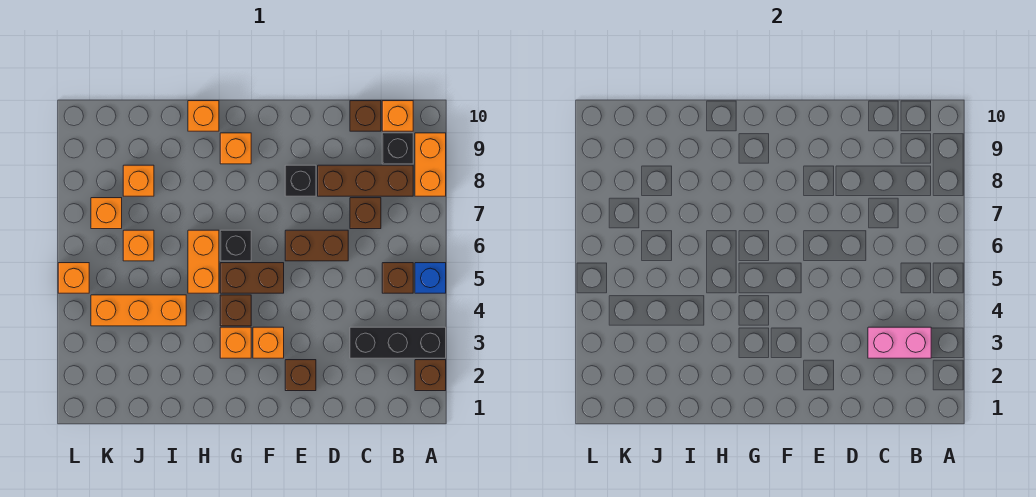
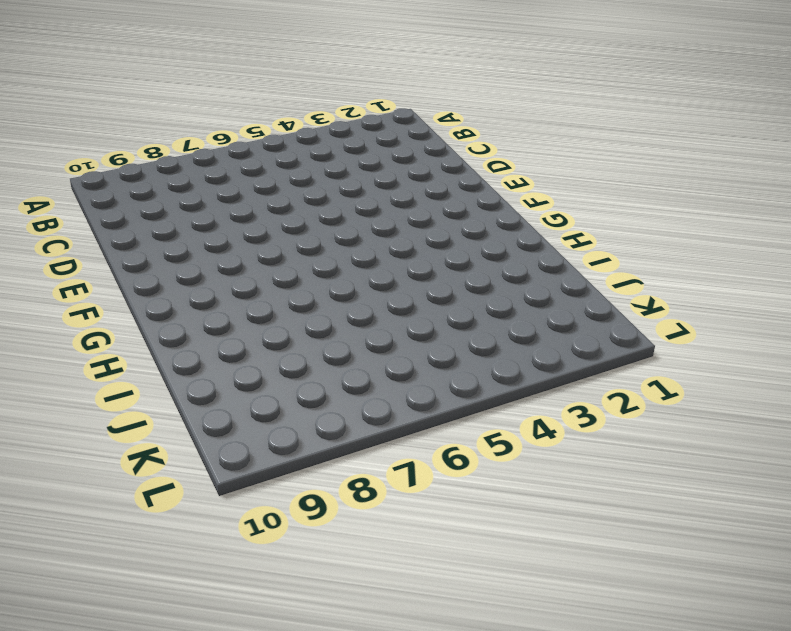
none -> brown 1x1 brick [415,360,446,391]
none -> black 1x3 brick [350,327,446,358]
none -> blue 1x1 brick [415,263,446,293]

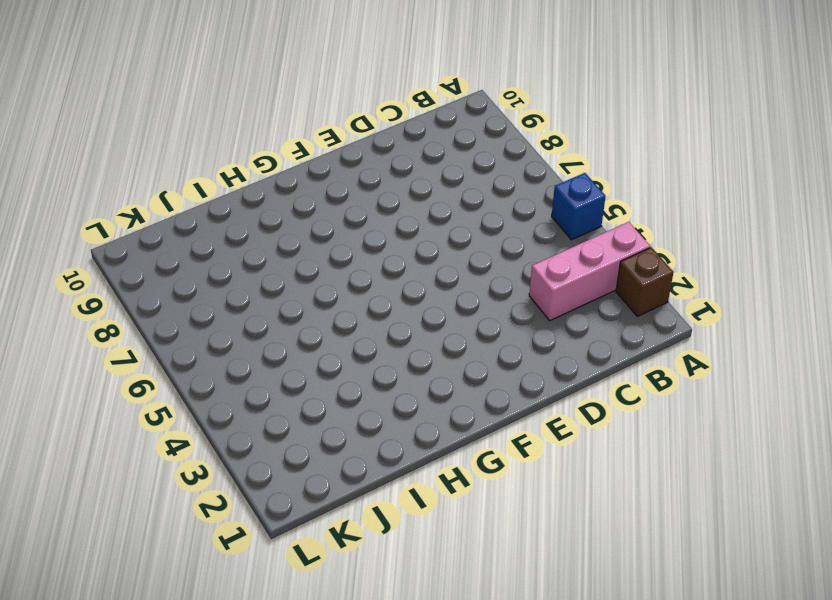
pink 1x3 brick [529,222,650,320] -> black 1x3 brick [350,327,446,358]
none -> orange 1x2 brick [415,133,446,196]
none -> brown 1x1 brick [382,263,413,293]
none -> brown 1x3 brick [318,165,413,196]

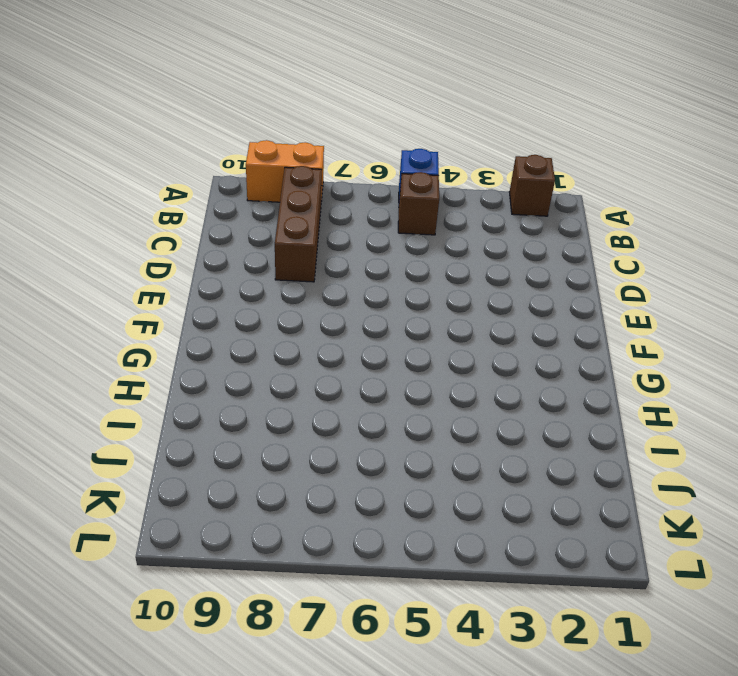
none -> black 1x3 brick [350,327,446,358]
none -> black 1x1 brick [382,133,413,164]
none -> orange 1x1 brick [382,101,413,131]

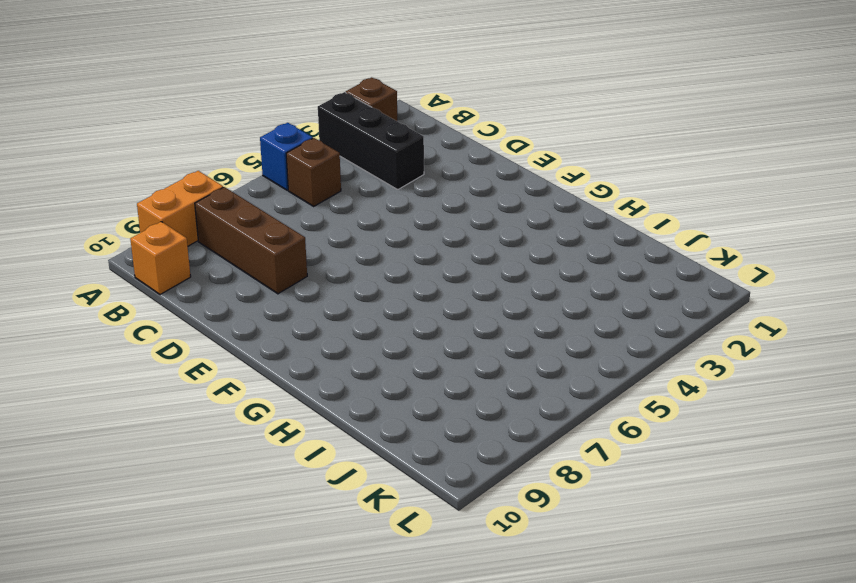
none -> black 1x1 brick [382,133,413,164]
none -> brown 1x1 brick [350,198,381,229]
none -> brown 1x1 brick [350,101,381,131]

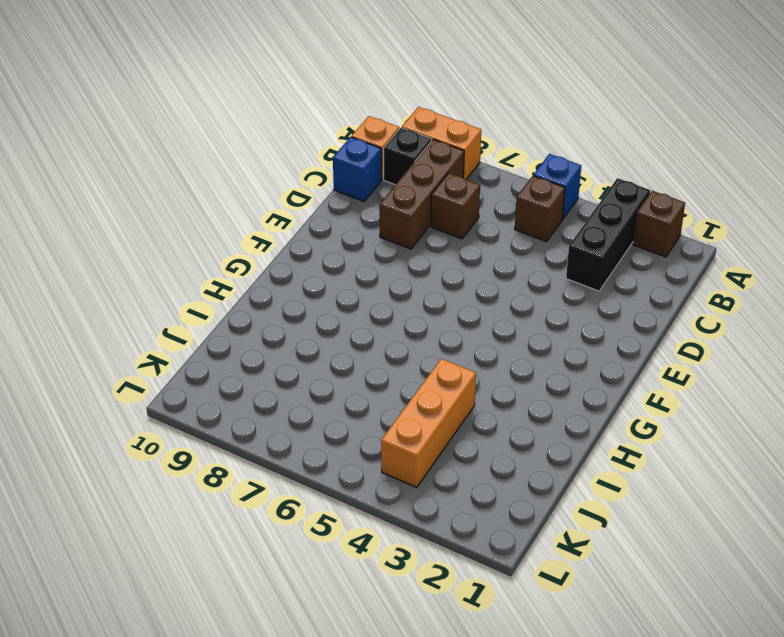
blue 1x1 brick [333,137,381,201] -> brown 1x1 brick [350,101,381,131]
none -> brown 1x2 brick [285,230,348,261]
none -> brown 1x1 brick [285,360,316,391]
none -> black 1x1 brick [285,165,316,196]

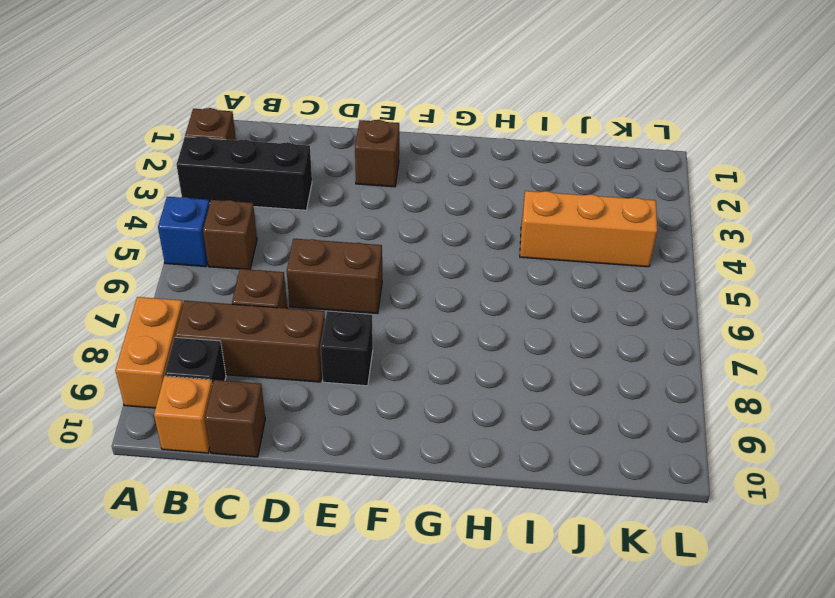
none -> orange 1x1 brick [253,327,284,358]
none -> brown 1x2 brick [220,263,284,293]
none -> orange 1x1 brick [220,327,251,358]

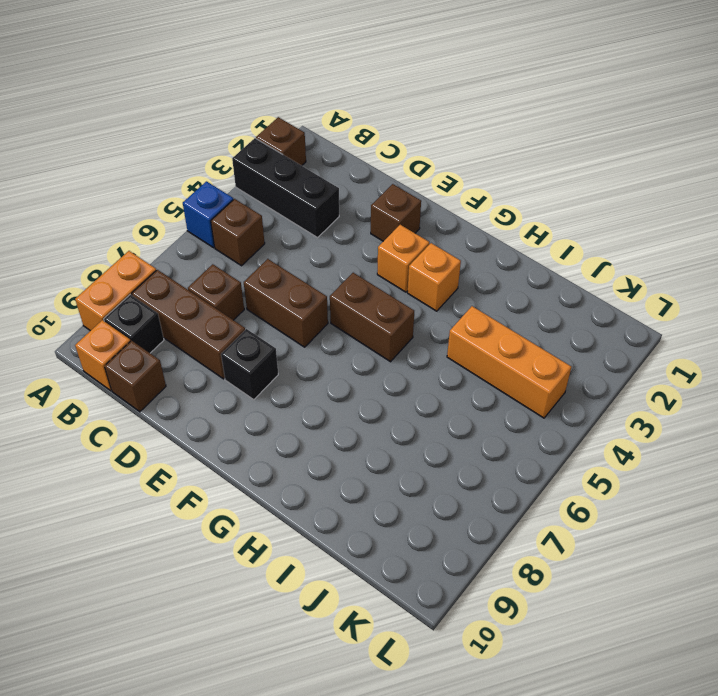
none -> brown 1x1 brick [220,295,251,326]
none -> black 1x1 brick [220,230,251,261]
none -> orange 1x1 brick [220,133,251,164]

